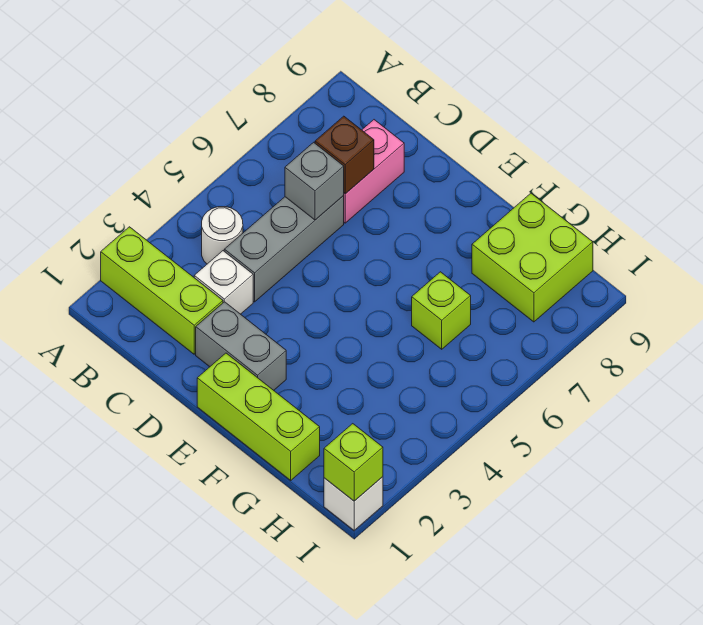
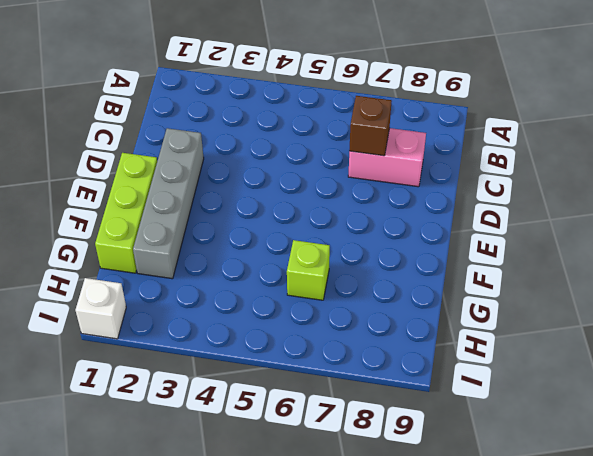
grey 1x4 brick [133,128,204,279] -> grey 1x2 brick [196,302,286,390]
none -> lime 1x3 brick [101,227,223,354]
none -> white 1x1 round brick [202,207,243,264]
none -> white 1x1 brick [194,251,253,314]

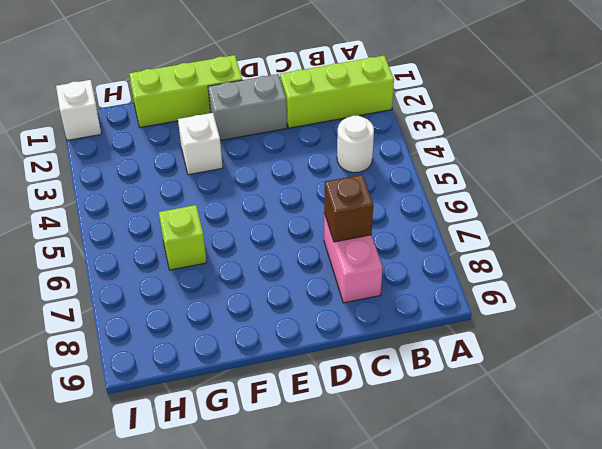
white 1x1 brick [178,113,223,175] -> white 1x1 brick moved to [194,251,253,314]
none -> grey 1x3 brick [224,196,344,302]
none -> lime 2x2 brick [472,193,593,322]
none -> grey 1x1 brick [285,142,344,220]

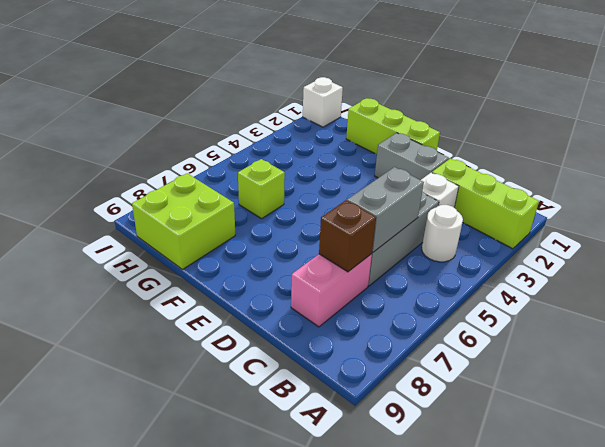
grey 1x2 brick [347,167,424,252] -> grey 1x1 brick [285,142,344,220]
none -> lime 1x1 brick [324,424,383,501]

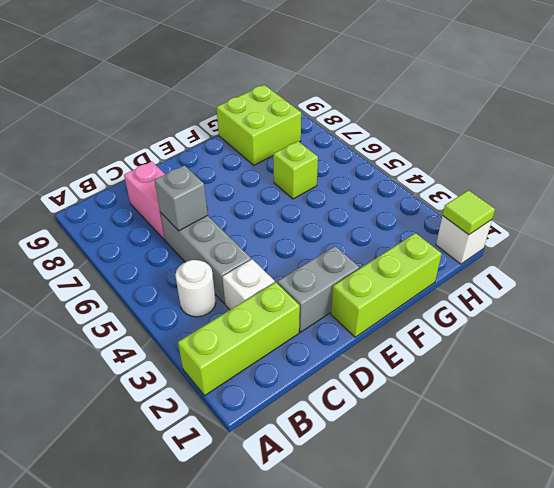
lime 1x1 tile [443,190,495,235] -> lime 1x1 brick [324,424,383,501]
none -> brown 1x1 brick [315,116,374,194]

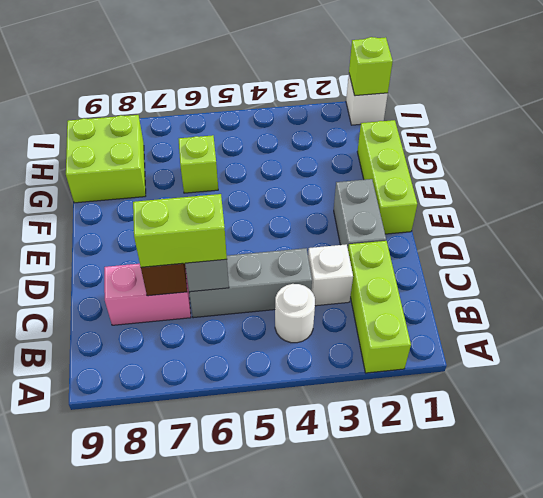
lime 1x2 brick [133,194,227,267] -> none

